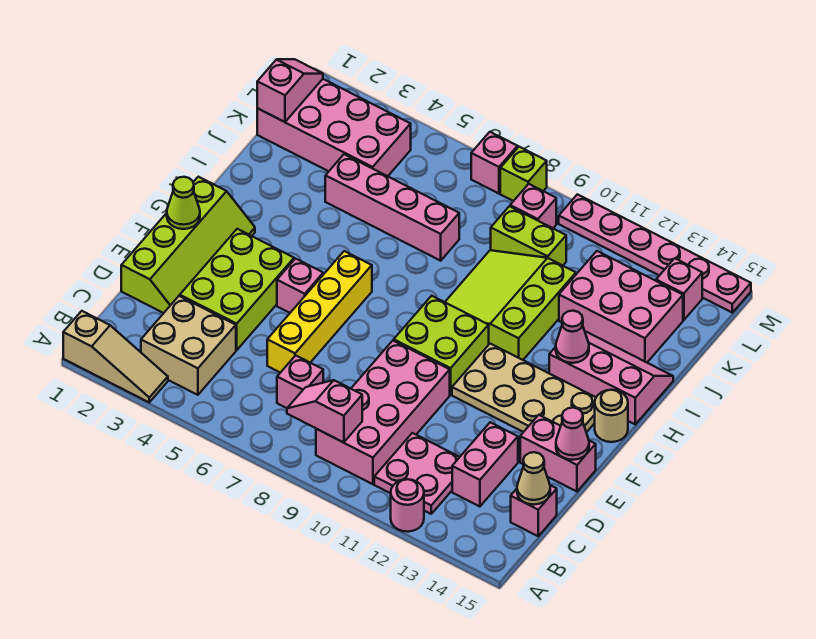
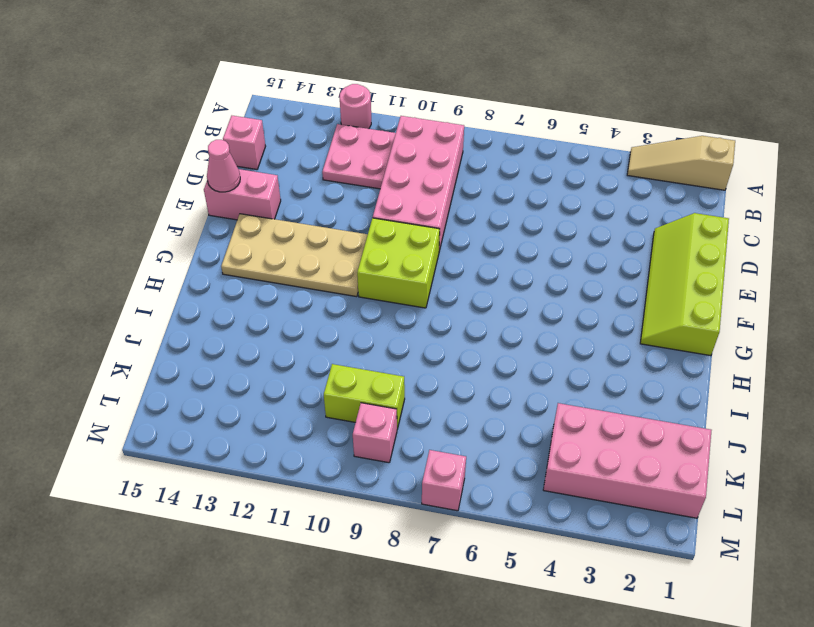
none -> tan 2x2 brick [141,296,236,395]
none -> pink 1x1 brick [277,355,323,408]
none -> pink 1x2 brick [452,422,518,507]
none -> lime 2x3 brick [180,229,294,350]

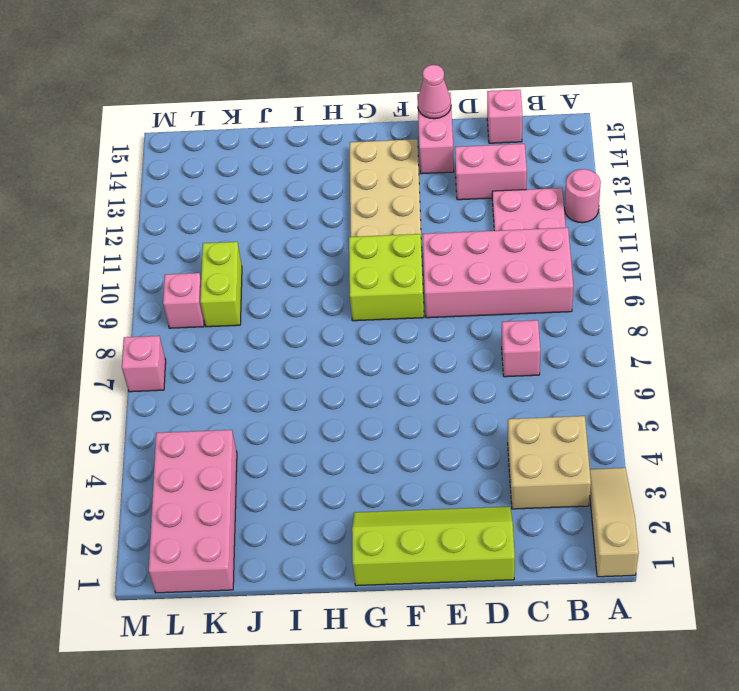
none -> lime 2x3 brick [180,229,294,350]
none -> yellow 1x4 brick [267,251,372,373]
none -> pink 1x1 brick [277,259,323,313]
none -> tan 1x1 round brick [595,390,628,442]

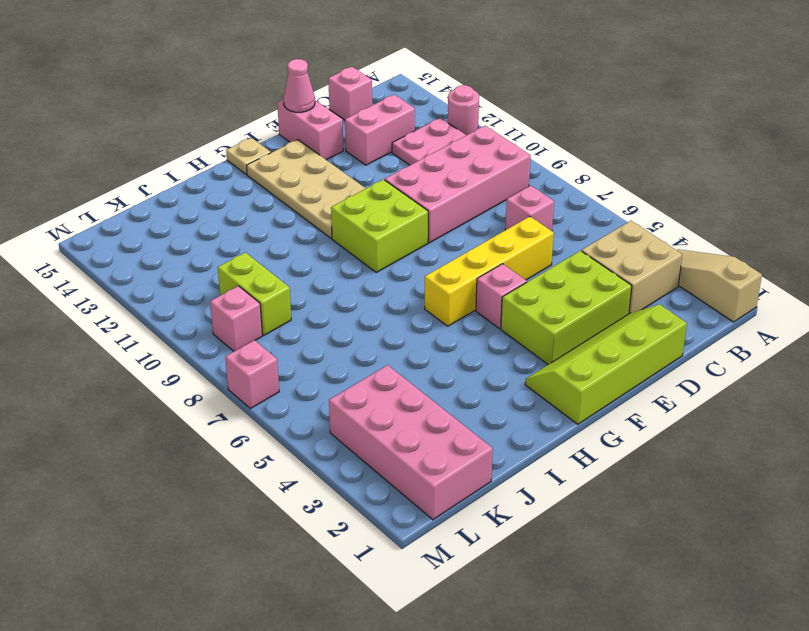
tan 1x1 plate [226,138,271,174] -> tan 1x1 round brick [595,390,628,442]
none -> lime 3x3 slope [445,250,576,360]
none -> pink 2x3 slope [549,332,673,424]
none -> pink 1x4 brick [325,154,459,261]
none -> pink 2x3 brick [559,251,683,362]

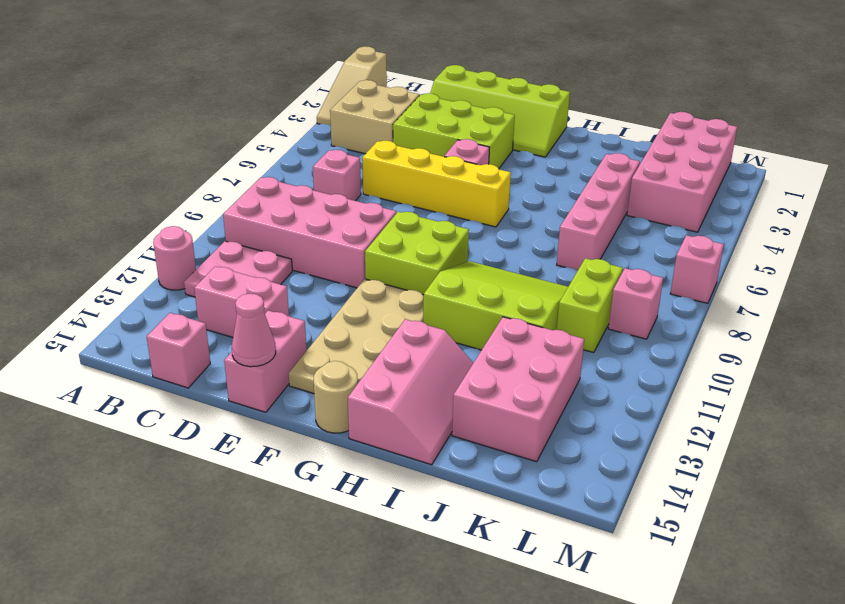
none -> pink 1x1 brick [656,258,702,320]
none -> lime 1x1 brick [500,147,547,201]
none -> pink 1x6 plate [559,194,751,313]
none -> pink 1x2 slope [287,380,362,443]

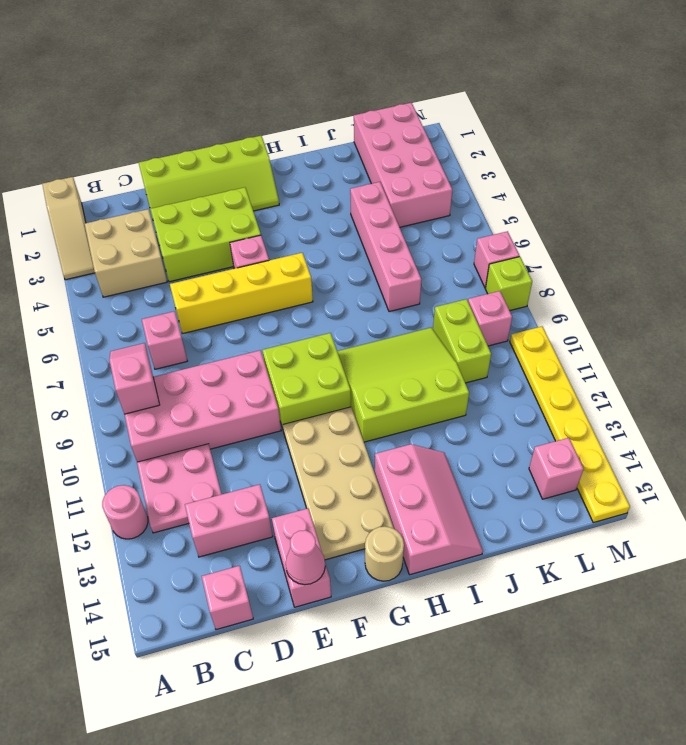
yellow 1x6 plate [510,327,630,523] -> pink 1x6 plate [559,194,751,313]
none -> pink 2x3 brick [559,251,683,362]
none -> tan 1x1 cone [517,452,550,505]
none -> lime 1x1 cone [167,177,200,229]
none -> pink 1x1 cone [556,311,589,363]

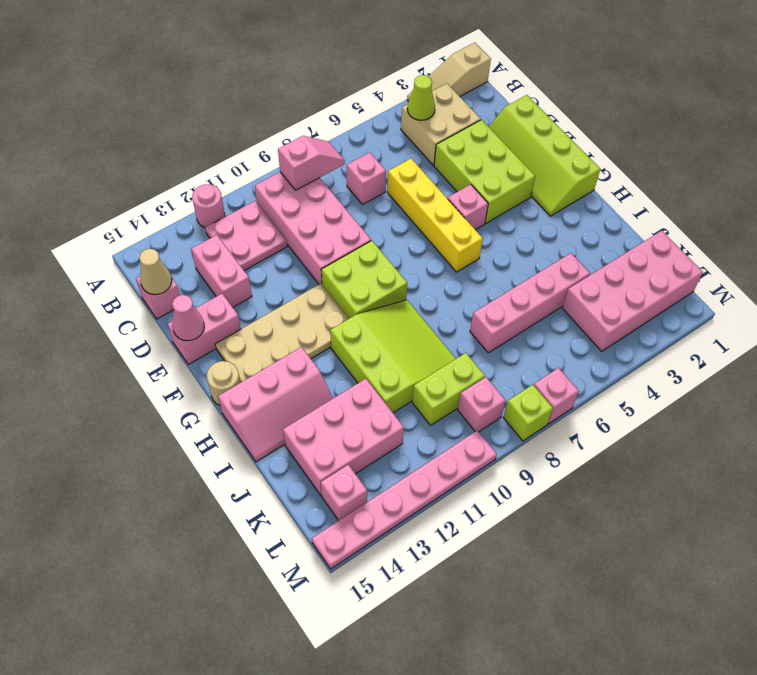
lime 1x1 cone [407,75,435,120] -> lime 1x1 cone moved to [167,177,200,229]
none -> pink 1x1 cone [556,311,589,363]
none -> pink 1x2 slope [257,59,323,122]

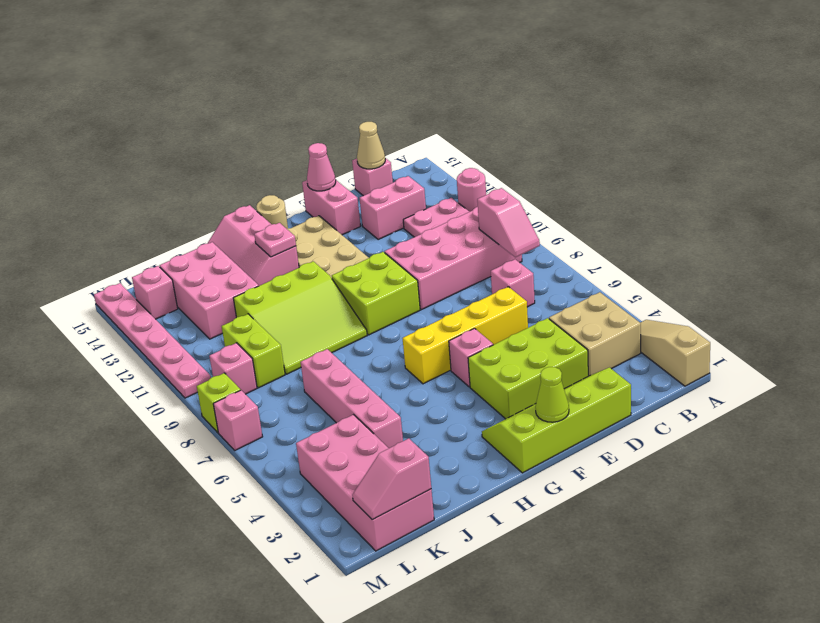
pink 1x1 plate [254,223,296,257] -> pink 1x1 cone [556,311,589,363]

